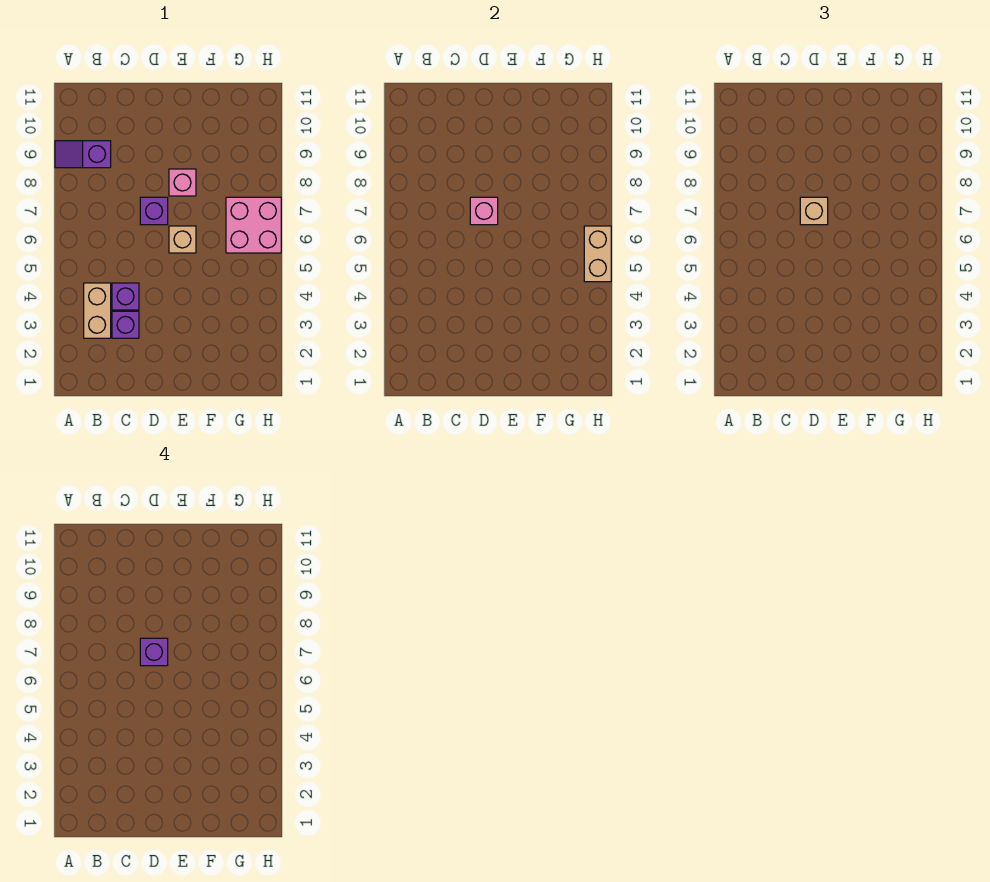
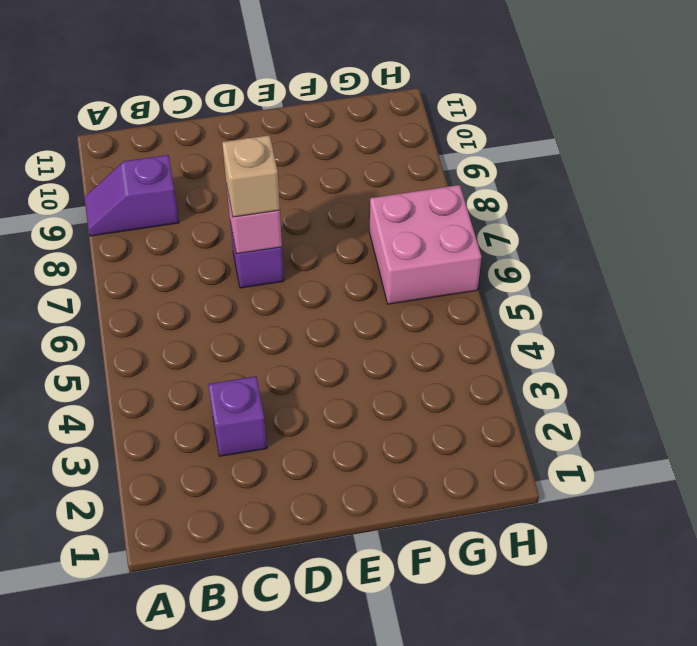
none -> tan 1x2 brick [84,283,111,338]
none -> purple 1x1 brick [112,283,139,310]
none -> tan 1x1 brick [169,226,196,253]

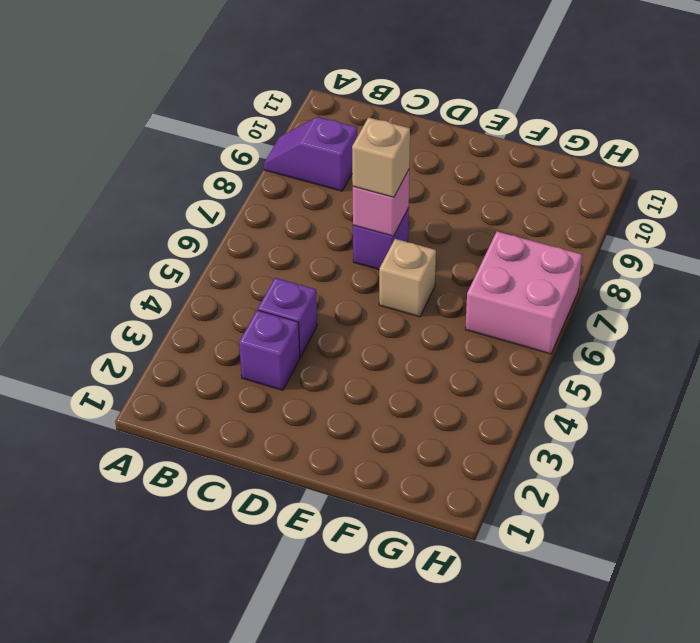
none -> tan 1x2 brick [84,283,111,338]
none -> pink 1x1 brick [169,169,196,196]
none -> tan 1x2 brick [584,226,611,282]

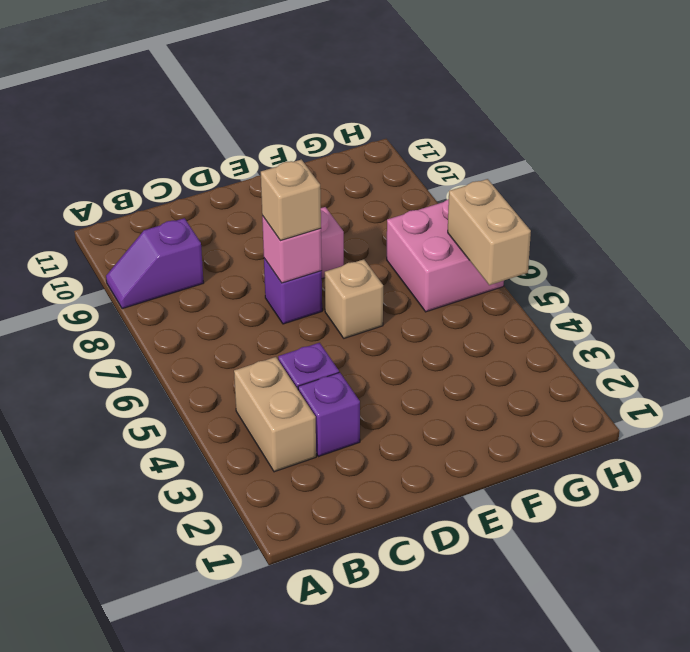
none -> purple 1x1 brick [140,638,168,666]

